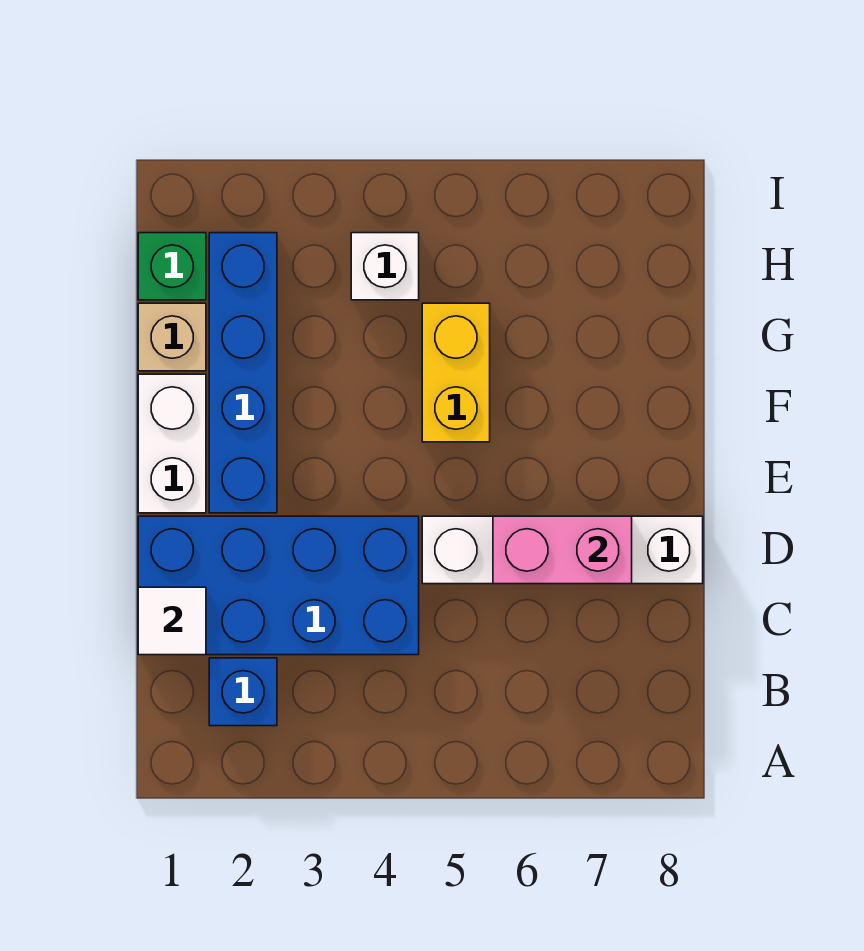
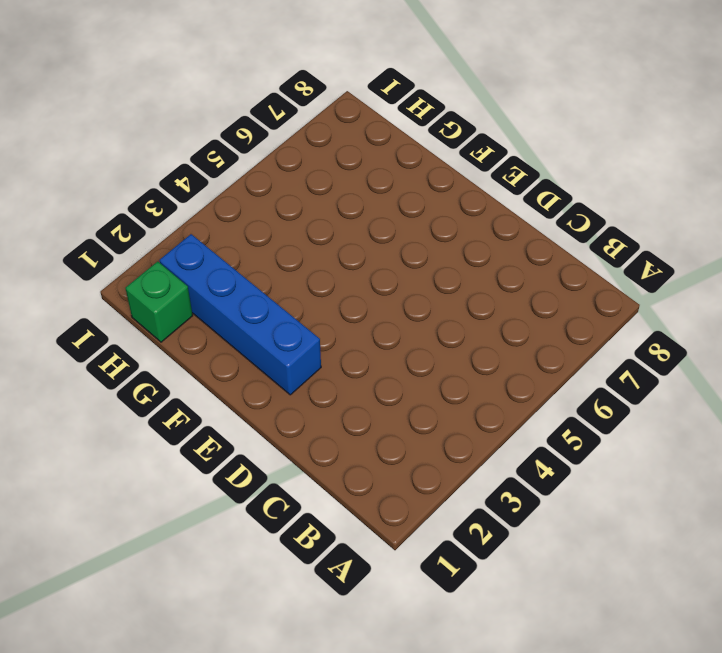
none -> blue 1x1 brick [209,658,277,726]
none -> blue 2x4 brick [138,516,419,655]

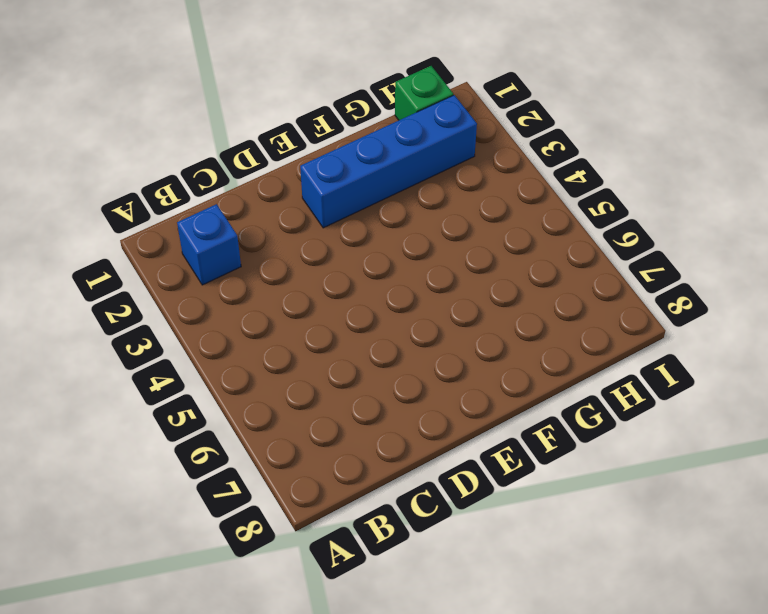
none -> blue 2x4 brick [138,516,419,655]
none -> white 1x4 brick [422,516,703,584]

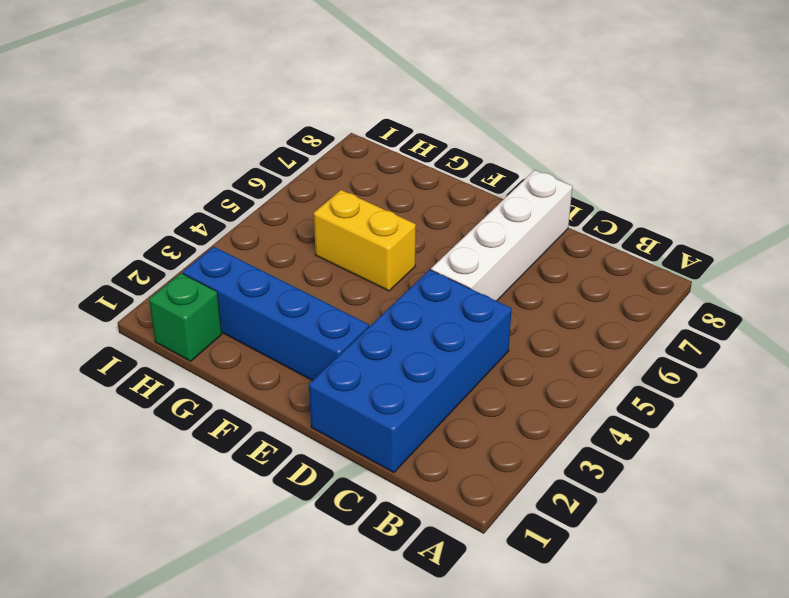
none -> blue 1x1 brick [209,658,277,726]
none -> white 1x2 brick [138,374,206,513]

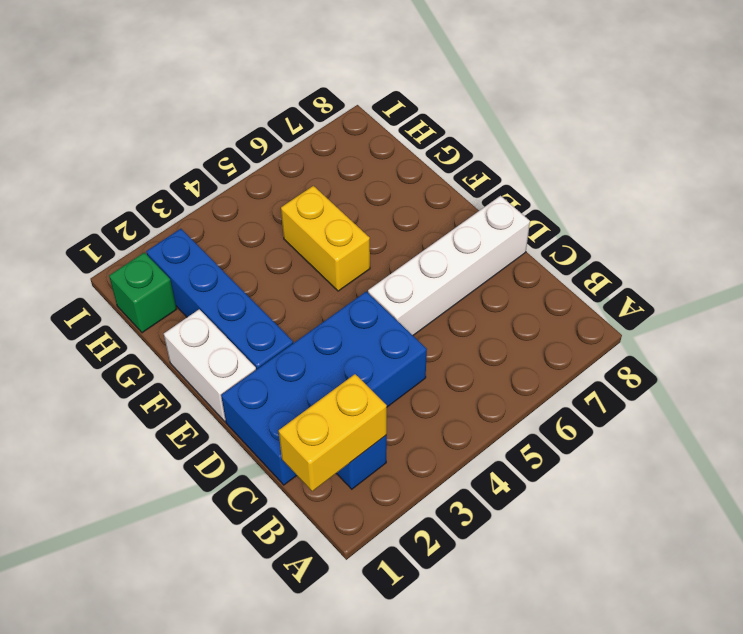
yellow 1x2 brick [279,374,387,491] -> none
none -> tan 1x1 brick [138,303,206,371]
none -> white 1x1 brick [351,233,419,300]

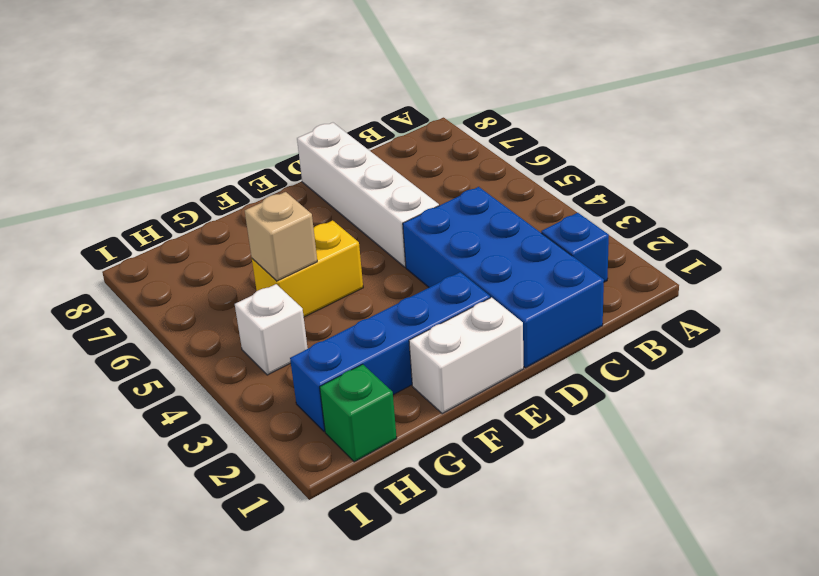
tan 1x1 brick [245,192,317,281] -> tan 1x1 brick moved to [138,303,206,371]
none -> white 1x1 tile [138,587,206,655]
none -> pink 1x2 brick [493,516,632,584]

